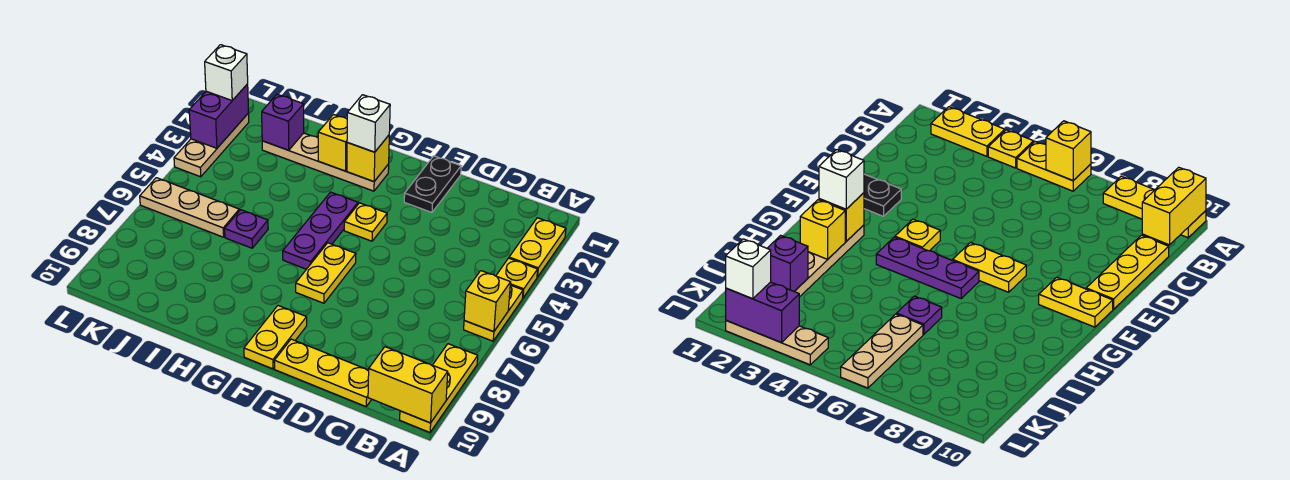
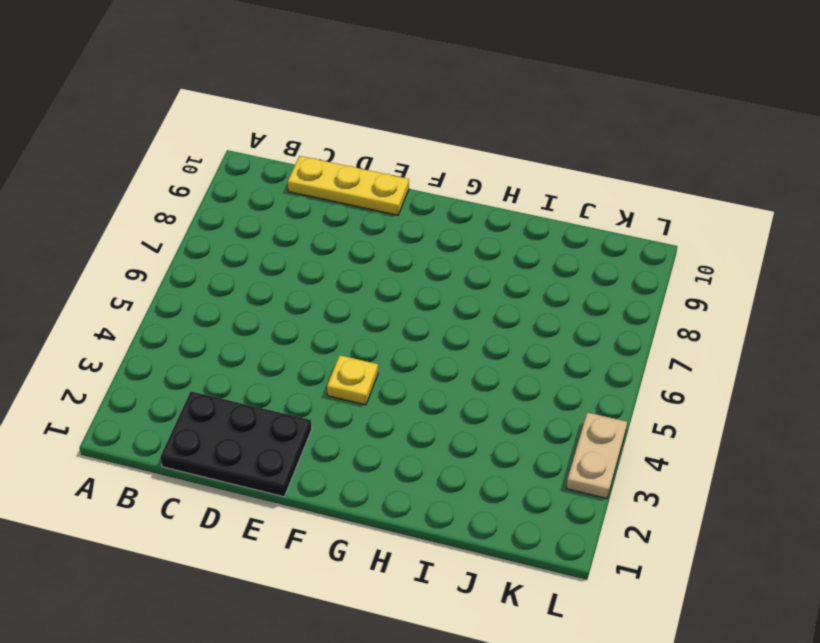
black 2x3 plate [160,391,312,497] -> black 1x2 plate [404,156,461,212]
tan 1x2 plate [566,412,627,498] -> tan 1x3 plate [174,113,249,177]
none -> yellow 1x2 plate [509,218,566,277]
none -> yellow 1x1 plate [496,258,538,298]
none -> yellow 1x2 plate [464,285,523,341]

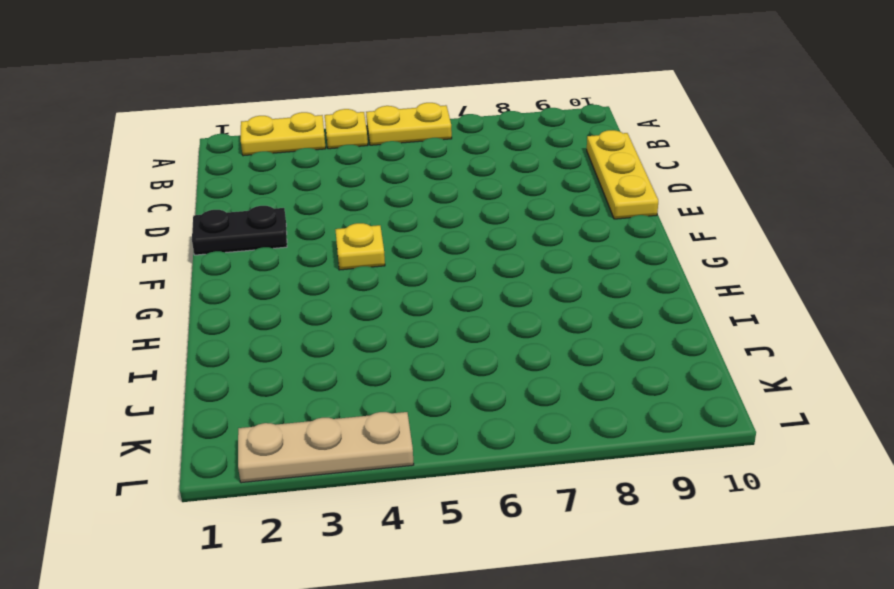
none -> yellow 1x3 plate [400,344,478,432]
none -> yellow 1x2 plate [296,243,356,303]
none -> yellow 1x2 plate [244,306,307,369]

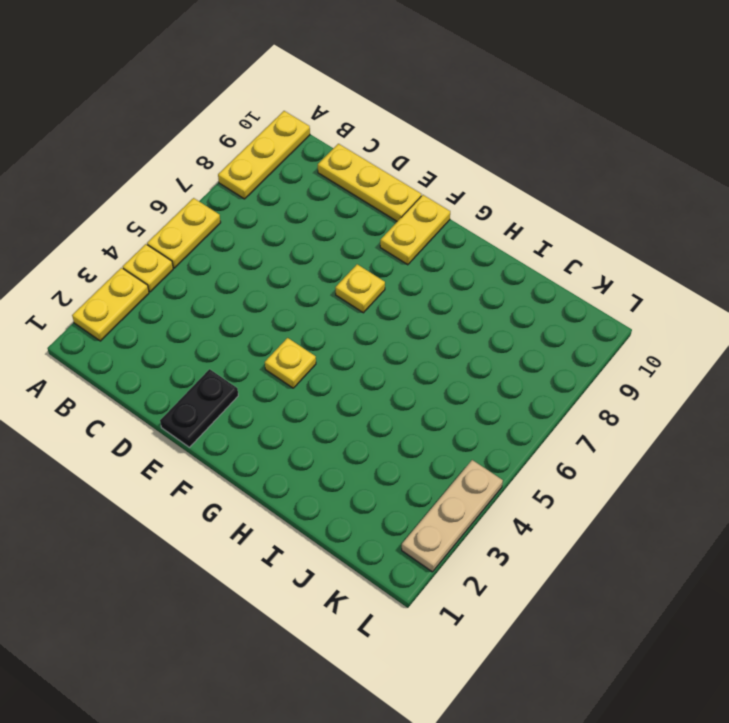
yellow 1x1 plate [335,264,385,313] -> yellow 1x2 plate [296,243,356,303]
none -> tan 1x4 plate [262,133,389,191]
none -> purple 1x3 plate [283,192,358,269]
none -> purple 1x1 plate [225,210,268,248]

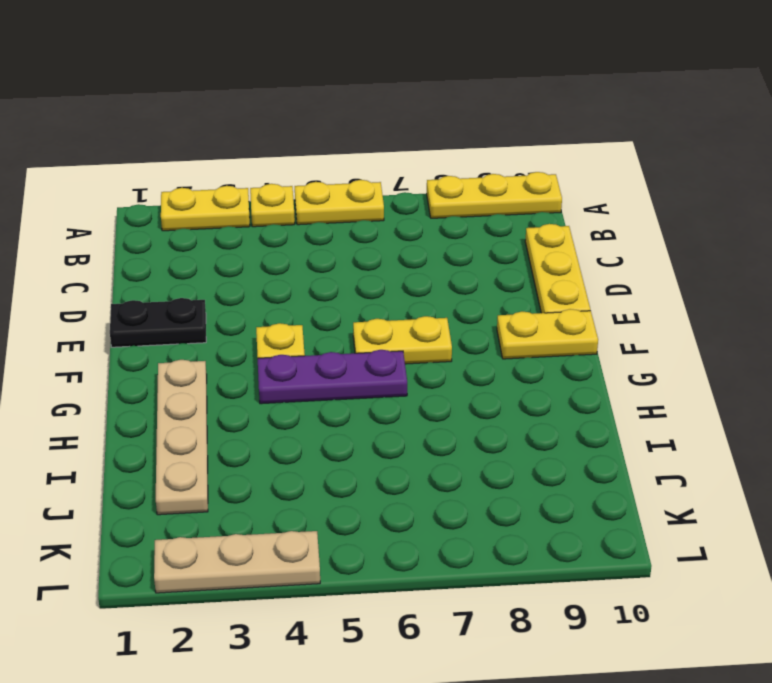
none -> purple 1x1 plate [225,210,268,248]
none -> tan 1x3 plate [140,178,239,237]
none -> yellow 1x1 brick [464,271,511,332]

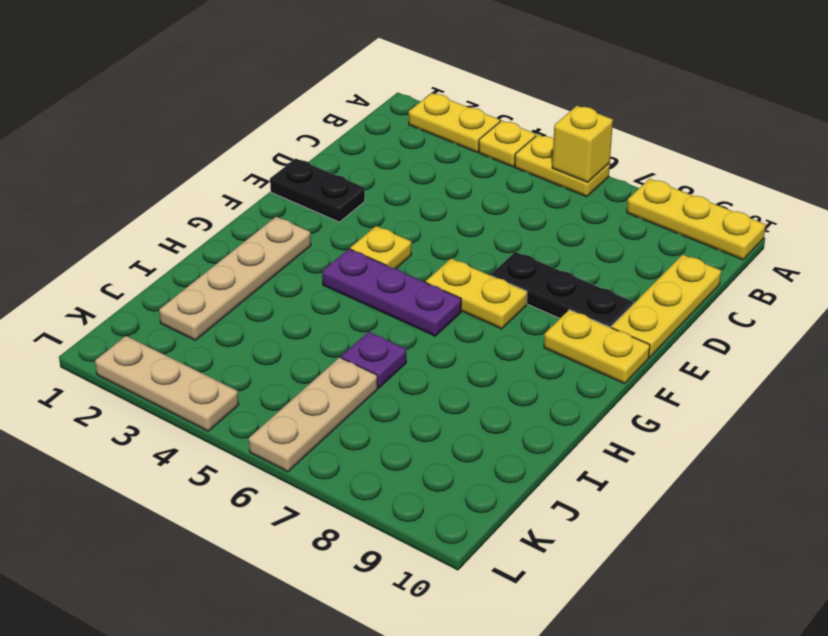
black 1x3 plate [491,252,633,328] -> none
none -> yellow 1x2 brick [368,347,448,423]
none -> yellow 1x1 brick [347,135,389,182]
none -> yellow 1x1 brick [318,115,347,171]

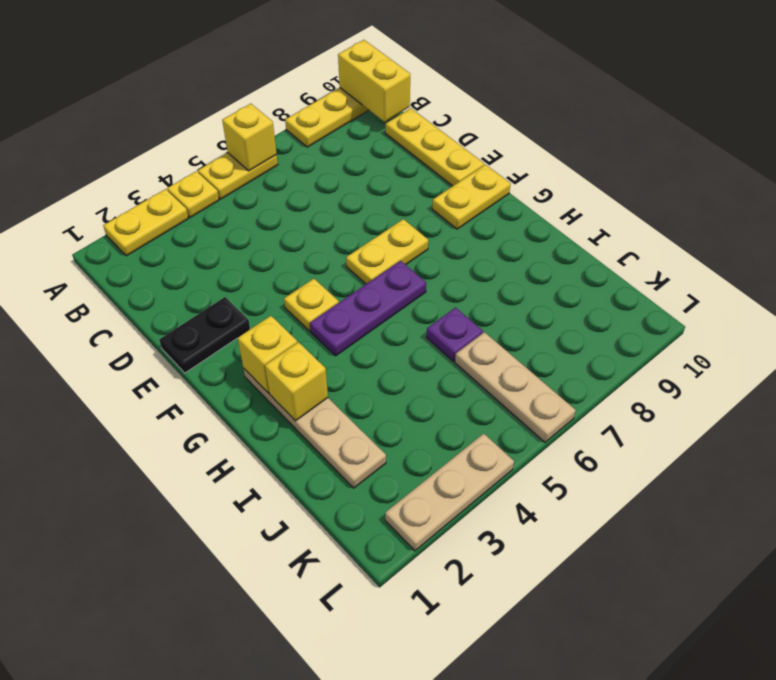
none -> purple 1x1 brick [262,94,304,150]
none -> purple 1x2 brick [189,84,249,148]
none -> white 1x1 brick [347,95,390,152]

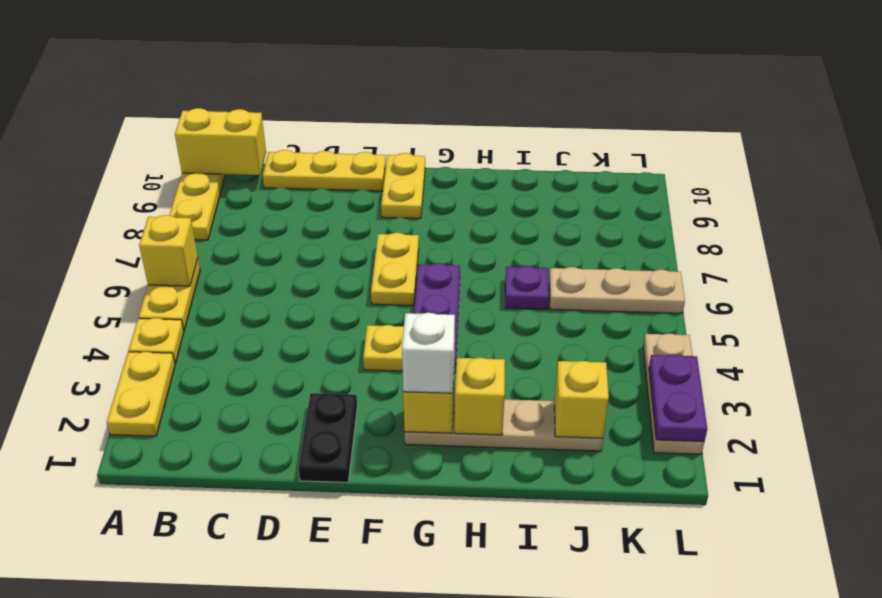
yellow 1x1 brick [554,361,609,438] -> purple 1x1 brick [262,94,304,150]
purple 1x2 plate [649,355,707,442] -> purple 1x2 brick [189,84,249,148]
none -> white 1x1 brick [205,45,248,100]

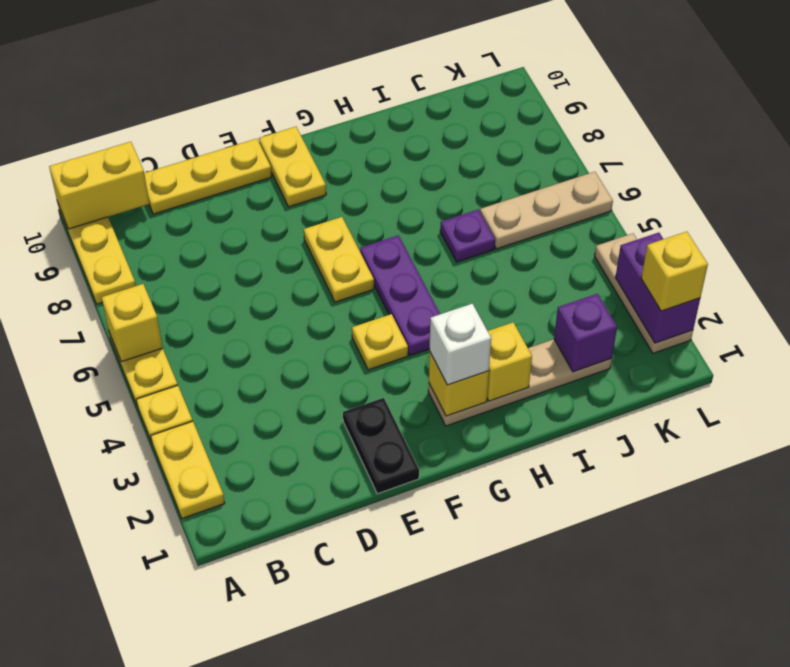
yellow 1x1 brick [641,232,708,311] -> white 1x1 brick [205,45,248,100]

